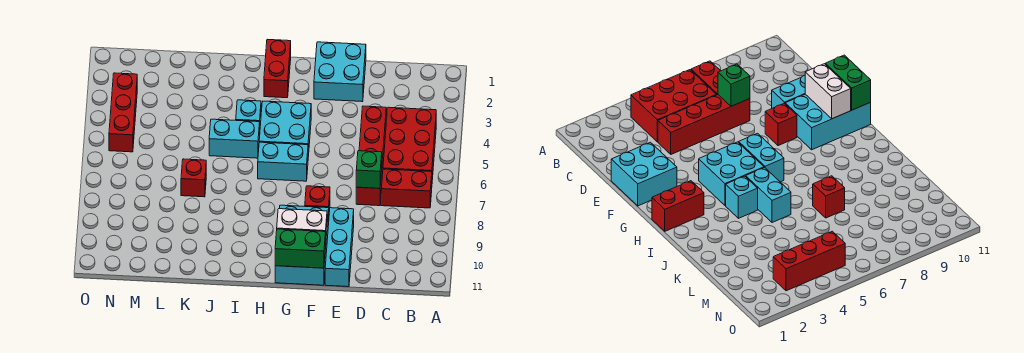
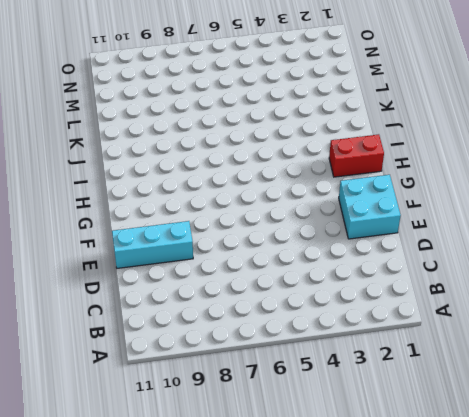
none -> red 2x3 brick [383,107,436,180]
none -> red 1x2 brick [381,169,432,208]
none -> red 1x4 brick [356,106,386,206]

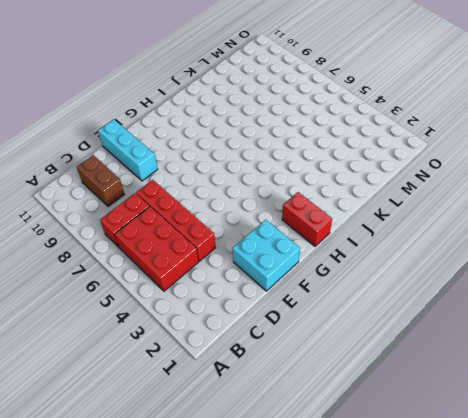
brown 1x2 brick [76,155,124,207] -> none
none -> red 1x1 brick [305,186,330,212]
none -> cyan 2x3 brick [275,205,329,285]
none -> cyan 2x2 brick [259,101,311,156]

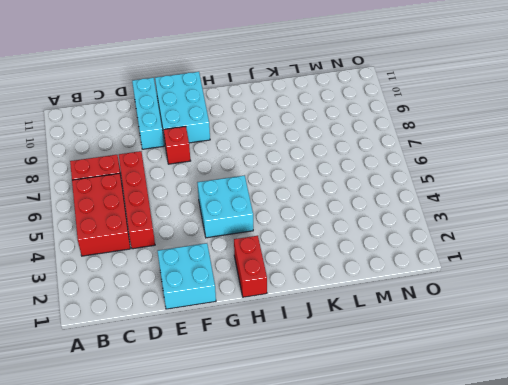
none -> cyan 1x2 brick [258,142,308,181]
none -> cyan 1x1 brick [236,100,261,125]
none -> cyan 1x2 brick [209,119,260,158]

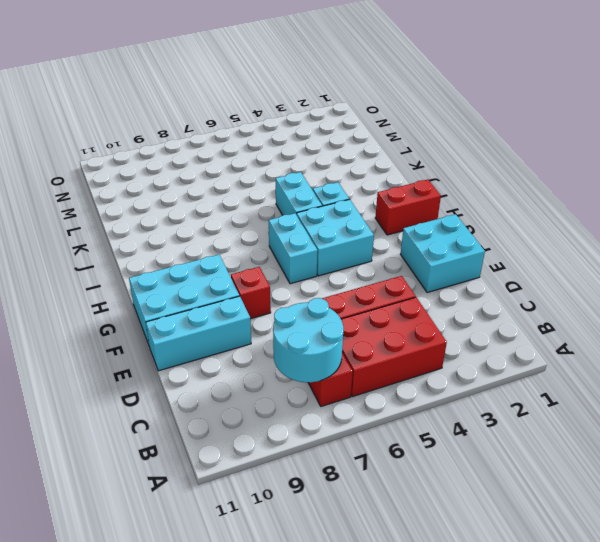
cyan 2x2 round brick [273,298,343,382] -> none
none -> red 1x1 brick [181,159,206,197]
none -> red 1x3 brick [109,73,137,152]
none -> green 1x1 brick [356,151,382,188]

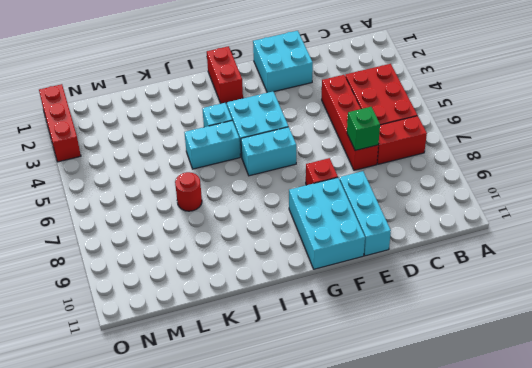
red 1x1 round brick [175,172,202,211] -> red 1x1 brick [181,159,206,197]
red 1x3 brick [39,84,81,162] -> red 1x3 brick moved to [109,73,137,152]
none -> white 1x2 brick [277,209,327,236]
none -> green 1x2 brick [275,229,326,268]

